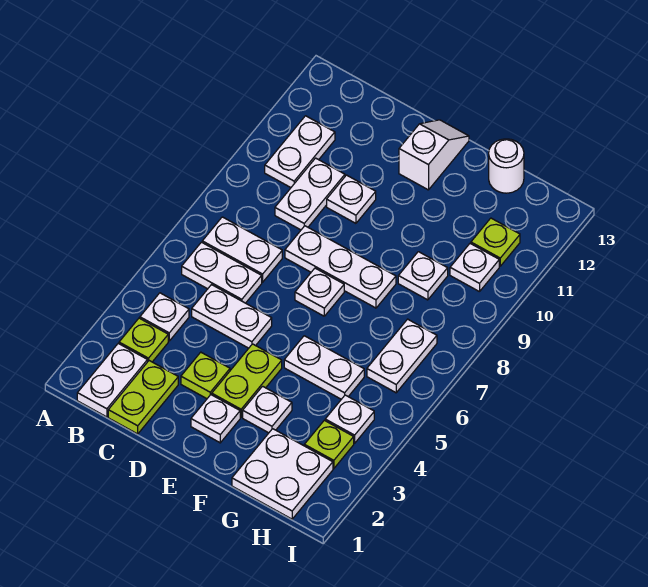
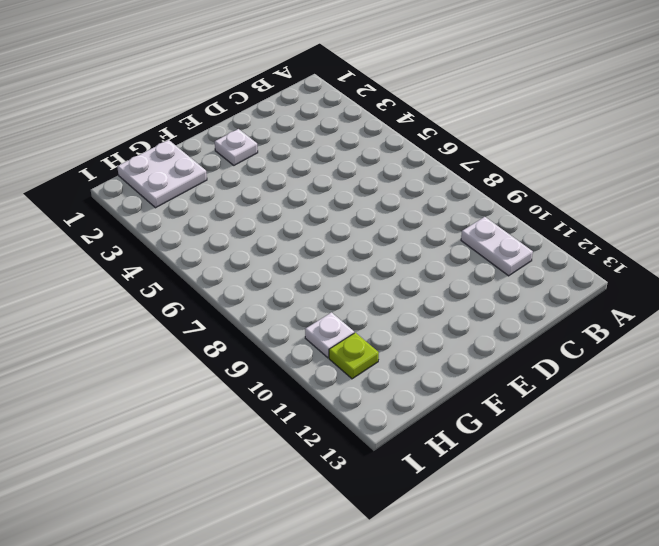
none -> white 1x2 plate [77,344,148,417]
none -> lime 1x1 plate [119,318,168,362]
none -> white 1x1 plate [140,293,189,341]

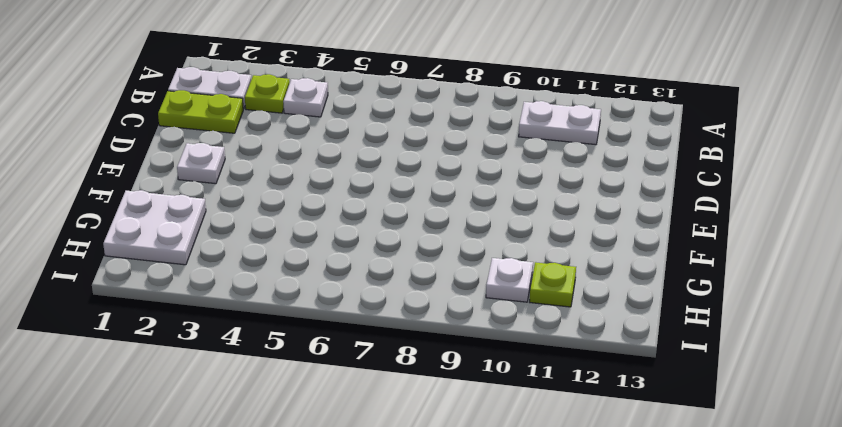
none -> white 1x2 plate [182,242,262,303]
none -> white 1x2 plate [202,217,282,282]
none -> white 1x2 plate [192,285,272,348]

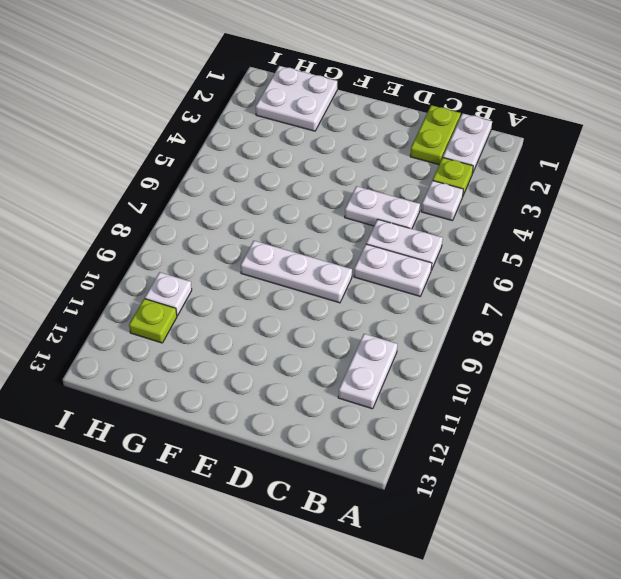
none -> white 1x2 plate [275,158,345,230]
none -> lime 1x1 plate [181,352,230,399]
none -> white 1x1 plate [327,175,376,223]

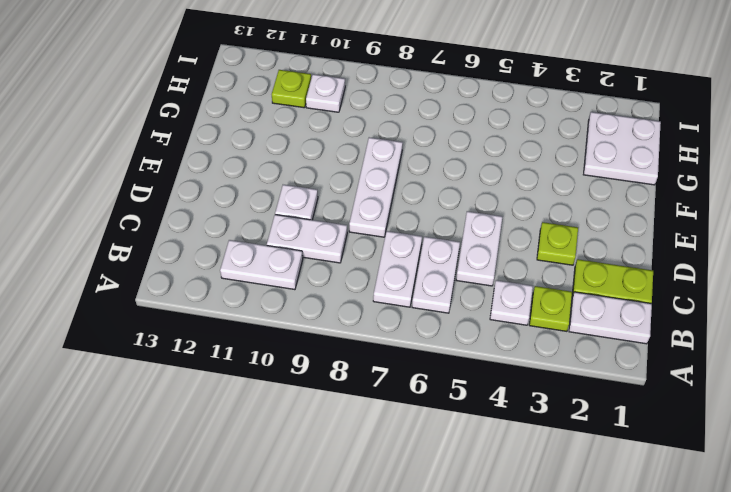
none -> white 1x1 plate [191,395,240,443]
none -> lime 1x2 plate [212,344,282,417]
none -> white 1x1 plate [295,268,344,316]

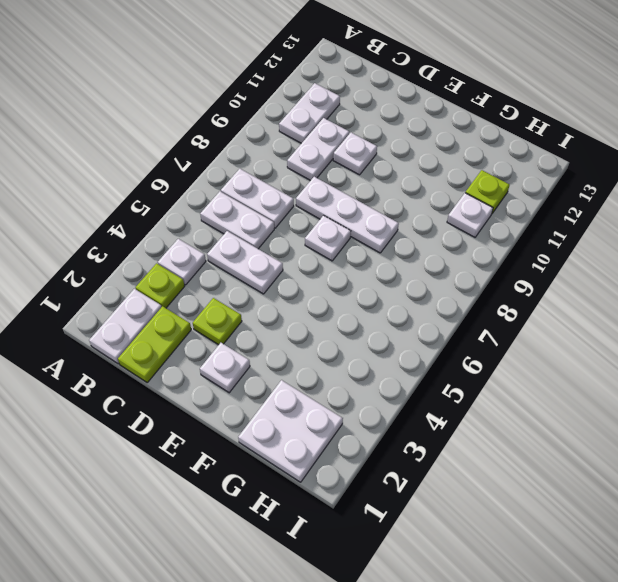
none -> lime 1x2 plate [212,344,282,417]
none -> white 1x2 slope [399,120,469,190]
none -> white 1x1 plate [243,386,292,433]

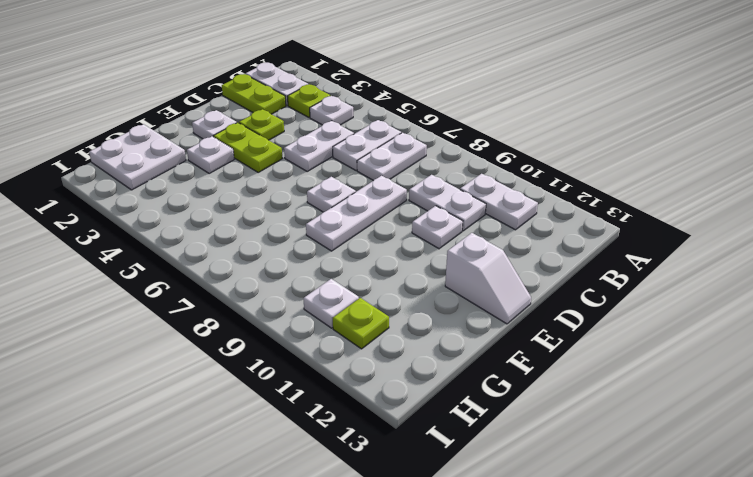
none -> white 1x2 plate [284,336,364,399]
none -> white 1x1 plate [398,252,448,300]
none -> white 1x1 round brick [489,139,524,193]

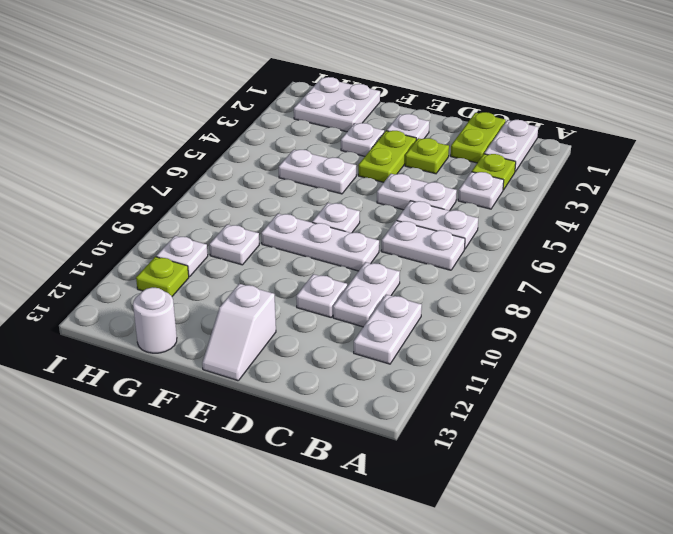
none -> lime 1x1 plate [304,420,354,469]
none -> white 1x1 plate [325,395,374,443]
none -> white 1x2 plate [367,319,437,393]

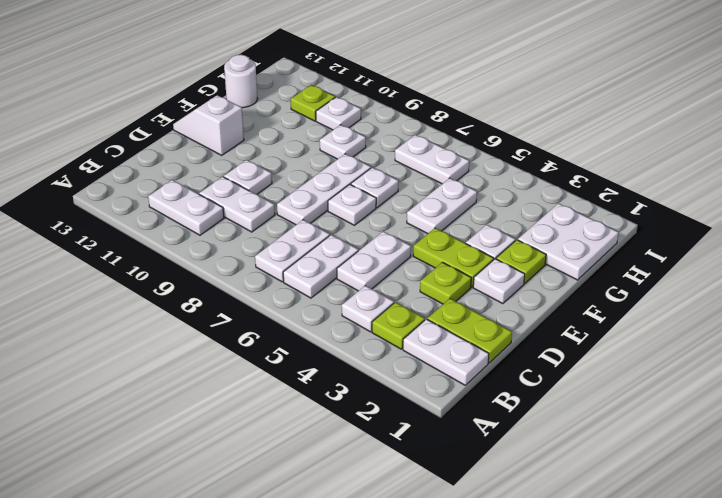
lime 1x1 plate [496,240,546,284] -> lime 1x1 plate moved to [304,420,354,469]
white 1x1 plate [351,167,398,207] -> white 1x1 plate moved to [325,395,374,443]

